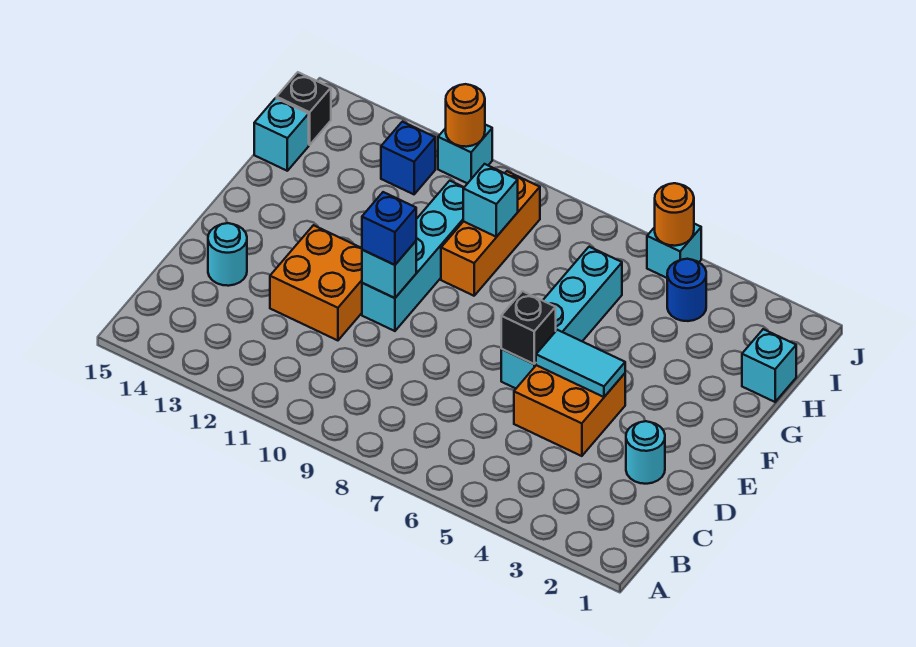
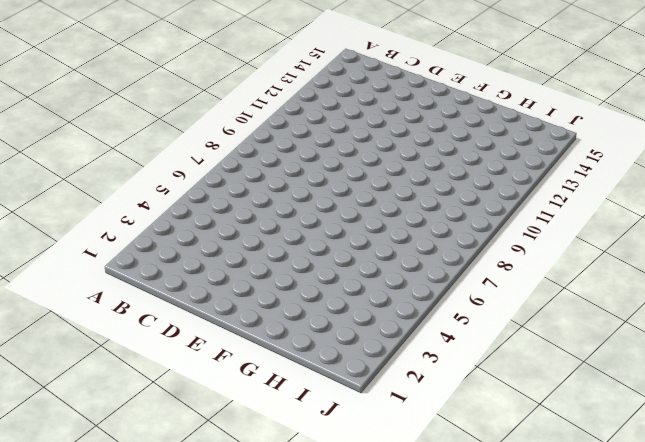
none -> cyan 1x1 round brick [626,421,665,484]
none -> orange 2x2 brick [514,365,625,456]
none -> orange 2x2 brick [270,225,362,340]

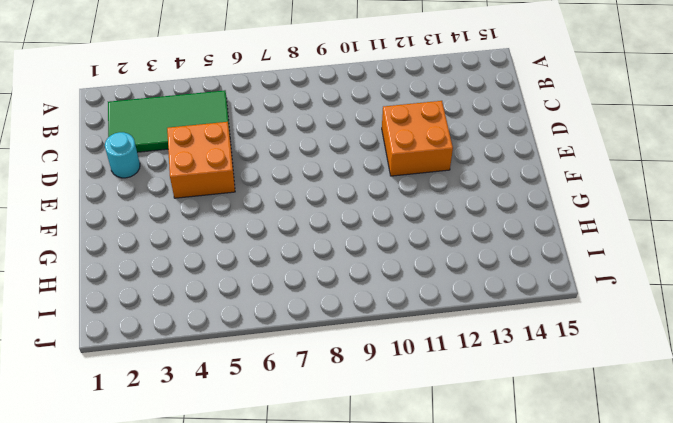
green 2x4 tile [108,90,230,152] -> none
none -> cyan 1x1 round brick [208,223,247,286]
none -> cyan 1x4 brick [501,247,622,388]
none -> cyan 1x4 brick [362,181,464,331]

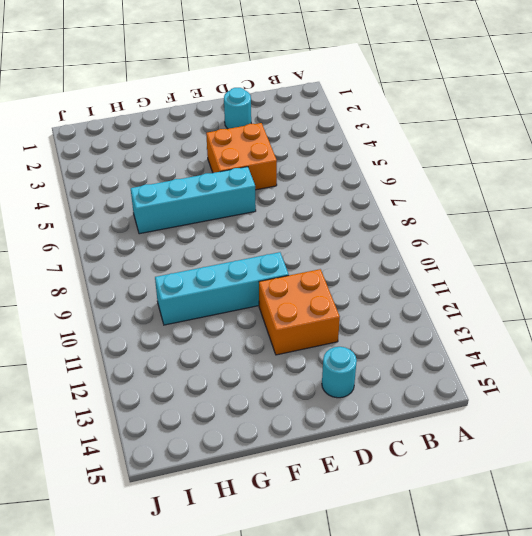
none -> orange 1x3 brick [441,171,540,296]
none -> cyan 1x1 brick [742,329,796,402]
none -> cyan 1x1 brick [254,98,309,171]

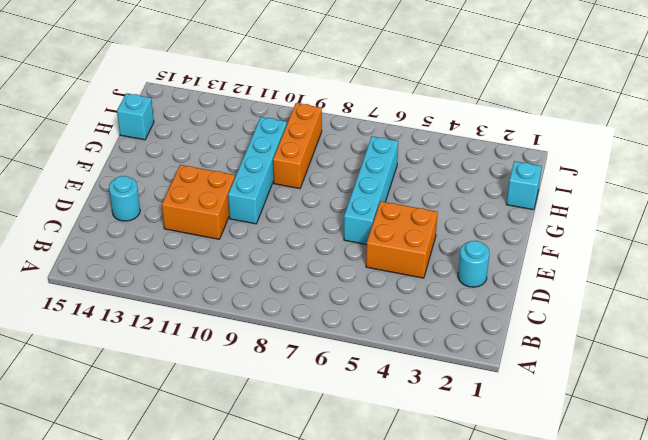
none -> blue 1x1 round brick [667,259,706,321]
none -> blue 1x1 brick [381,122,435,194]
none -> black 1x1 brick [277,72,331,145]

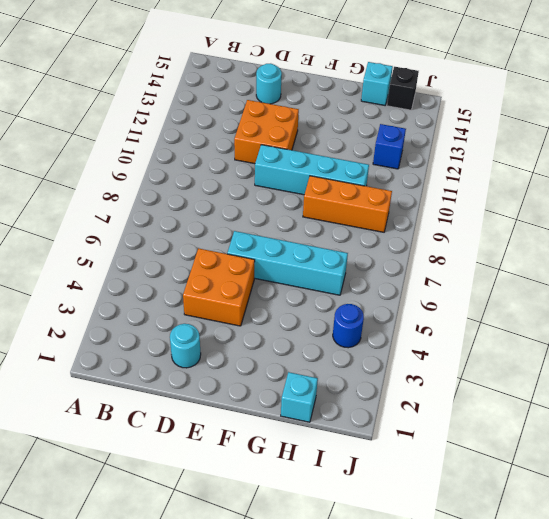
none -> cyan 1x1 brick [647,224,701,278]
none -> cyan 1x1 brick [438,125,492,184]
none -> cyan 1x2 tile [536,330,625,397]

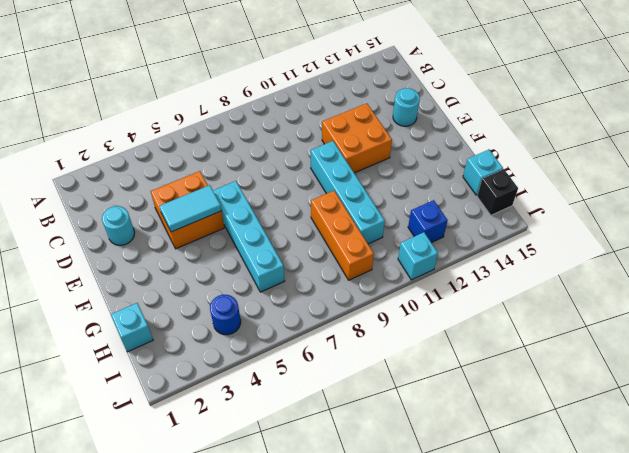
none -> cyan 1x1 brick [647,224,701,278]
none -> black 1x1 brick [501,291,556,364]
none -> cyan 1x1 brick [362,241,416,298]

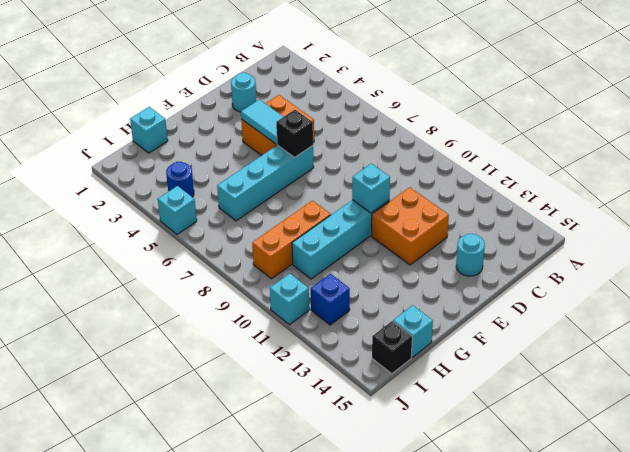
none -> cyan 1x1 brick [463,164,518,237]
none -> orange 1x1 round brick [655,183,694,246]
none -> orange 1x1 round brick [446,84,485,147]

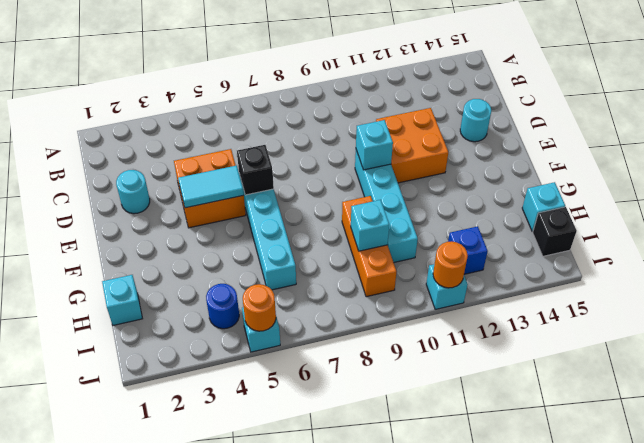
none -> blue 1x1 brick [362,192,416,265]

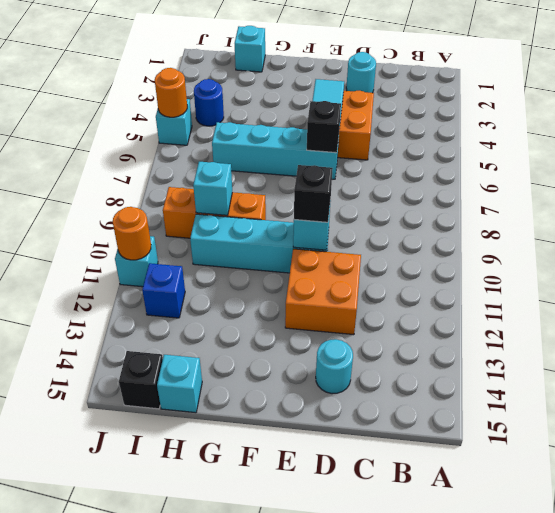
black 1x1 brick [294,165,333,222] -> blue 1x1 brick [362,192,416,265]

